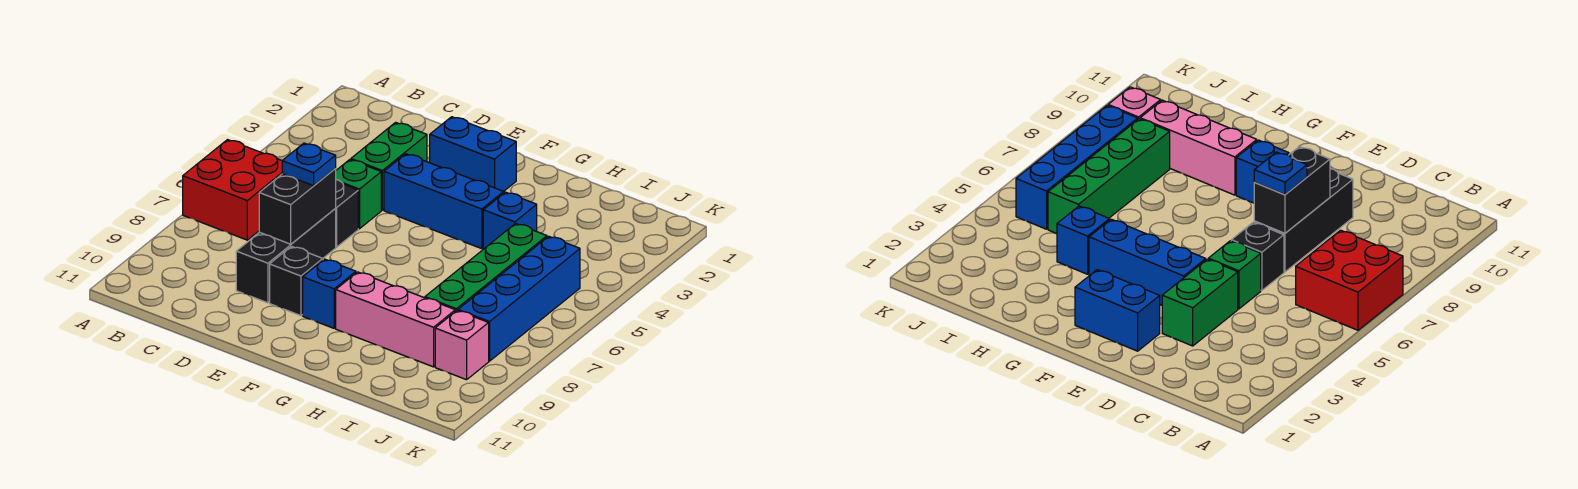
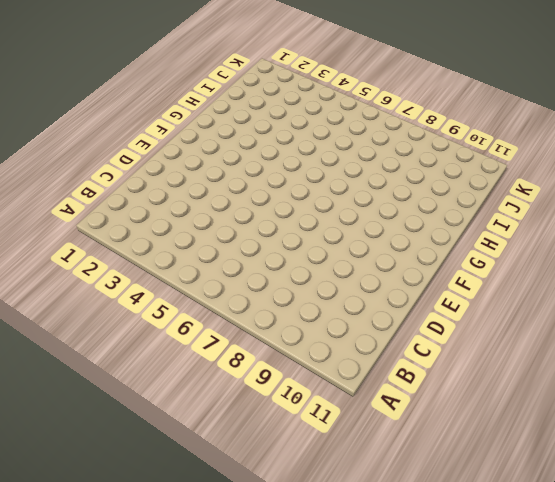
none -> red 2x2 brick [183,140,282,240]
none -> green 1x2 brick [351,122,427,210]
none -> green 1x1 brick [336,160,381,229]

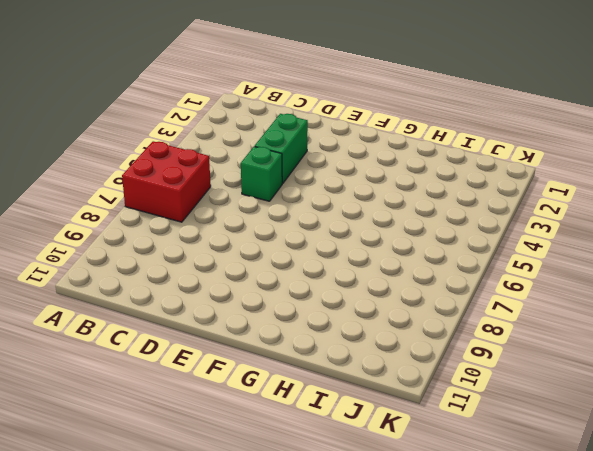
none -> black 1x1 brick [335,180,358,247]
none -> black 1x3 brick [236,209,336,303]
none -> blue 1x2 brick [430,117,516,191]

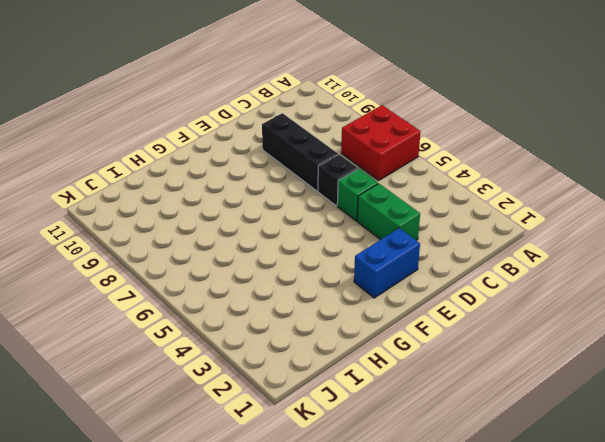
none -> blue 1x3 brick [384,154,504,249]
none -> black 1x1 brick [270,246,323,316]
none -> blue 1x1 brick [303,259,356,328]

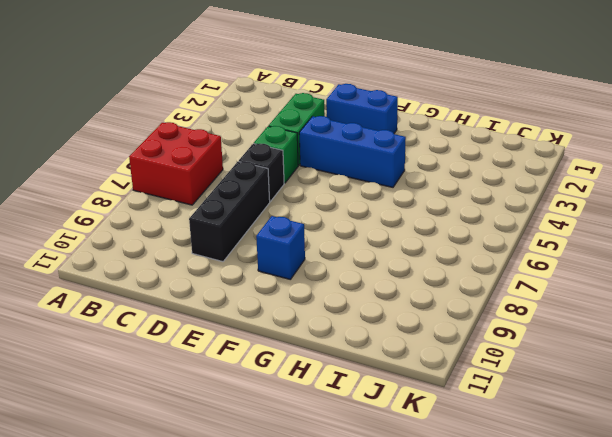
none -> black 1x1 brick [270,246,323,316]
none -> pink 1x3 brick [336,272,455,367]
none -> blue 1x1 brick [483,192,537,249]

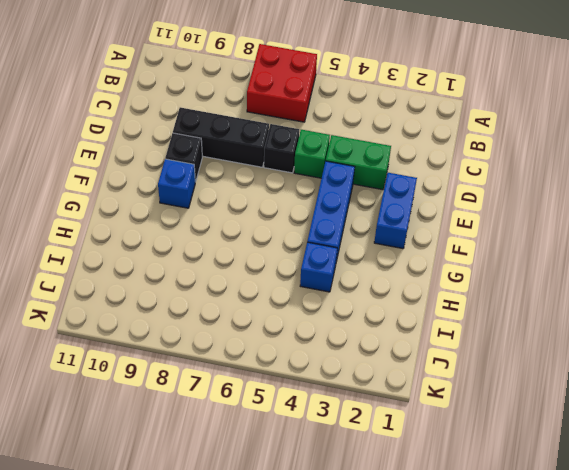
none -> pink 1x3 brick [336,272,455,367]
none -> green 1x4 brick [425,224,547,311]
none -> blue 1x4 brick [458,236,580,361]

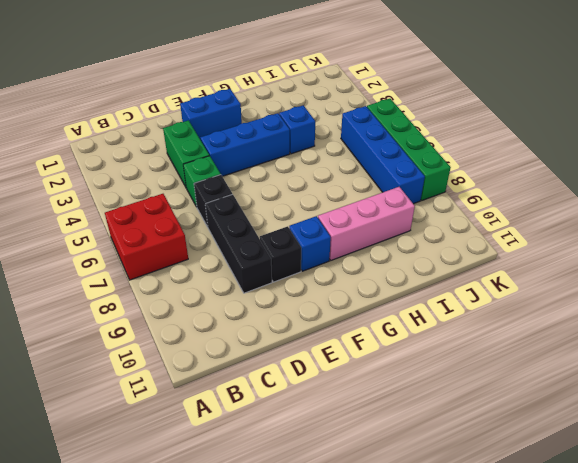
green 1x4 brick [367,99,451,200] -> green 1x4 brick moved to [425,224,547,311]
none -> pink 1x1 brick [435,311,489,380]
none -> black 1x2 brick [259,169,336,244]
none -> blue 1x1 plate [282,143,336,186]

